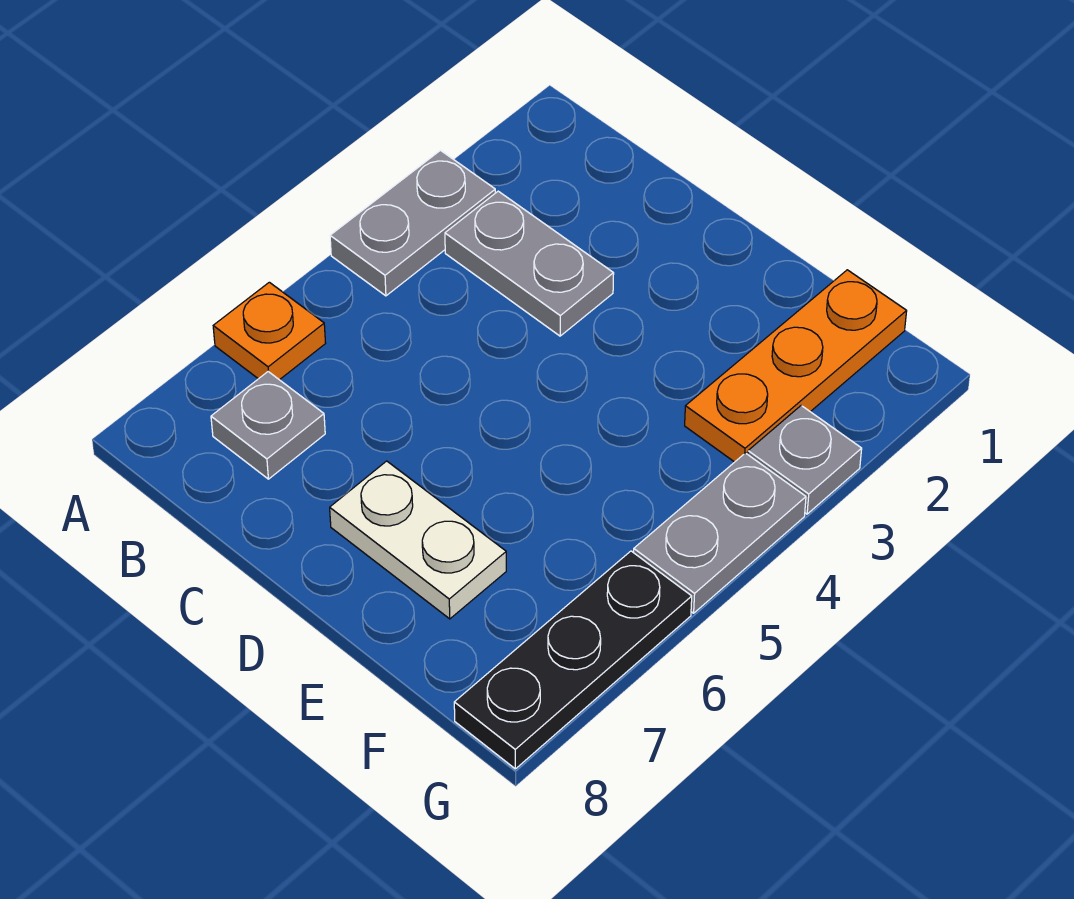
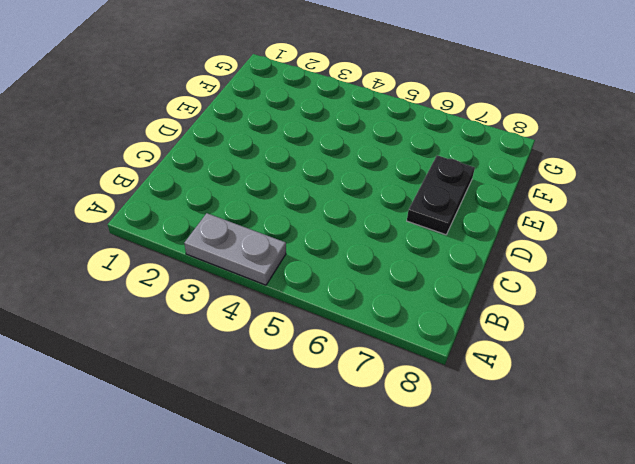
black 1x2 plate [407,155,475,235] -> white 1x2 plate [330,461,506,619]
none -> orange 1x1 plate [213,282,326,380]
none -> grey 1x2 plate [445,191,614,336]

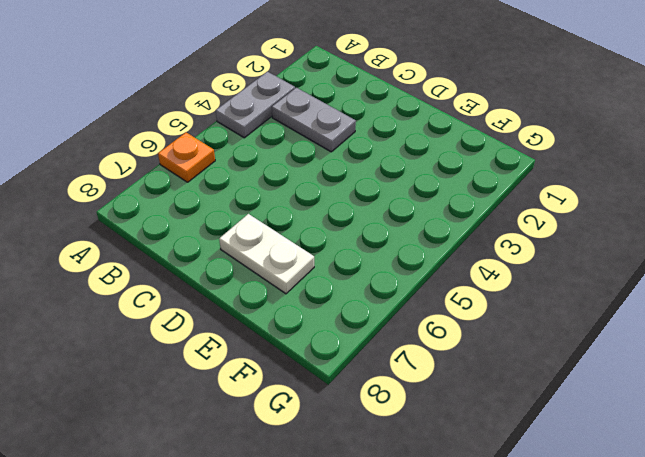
none -> grey 1x1 plate [211,372,325,479]
none -> orange 1x3 plate [685,270,907,462]

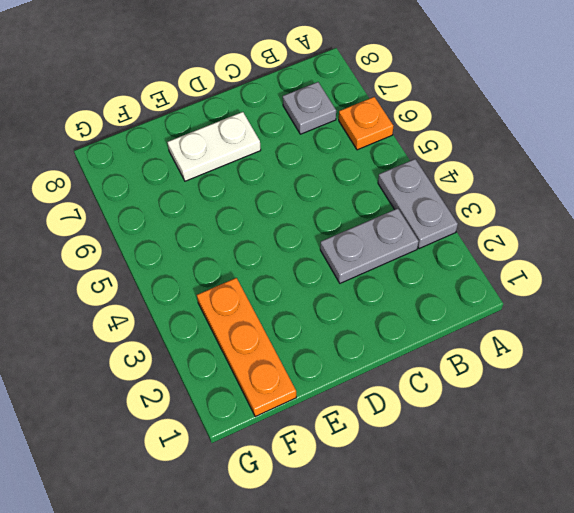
none -> grey 1x1 plate [748,406,862,514]
none -> grey 1x2 plate [634,453,806,613]

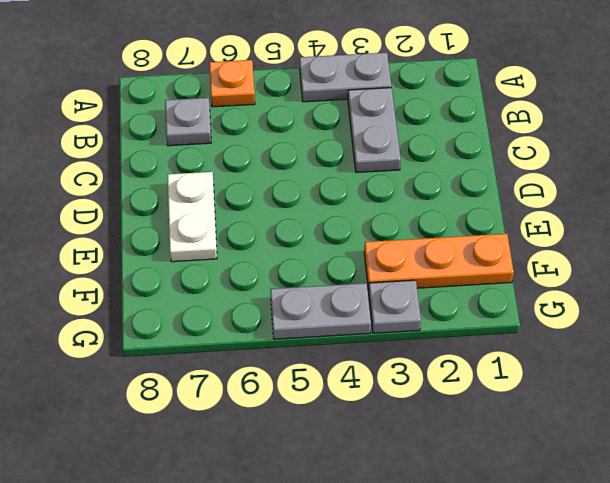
none -> black 1x3 plate [454,551,692,769]

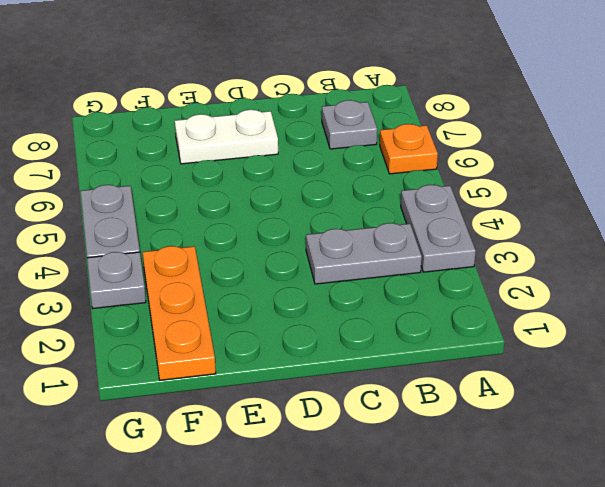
none -> black 1x3 plate [454,551,692,769]

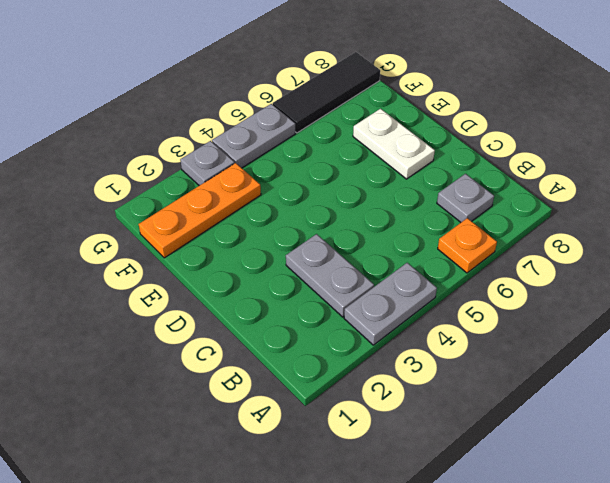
black 1x3 tile [273,52,380,133] -> black 1x3 plate [454,551,692,769]

